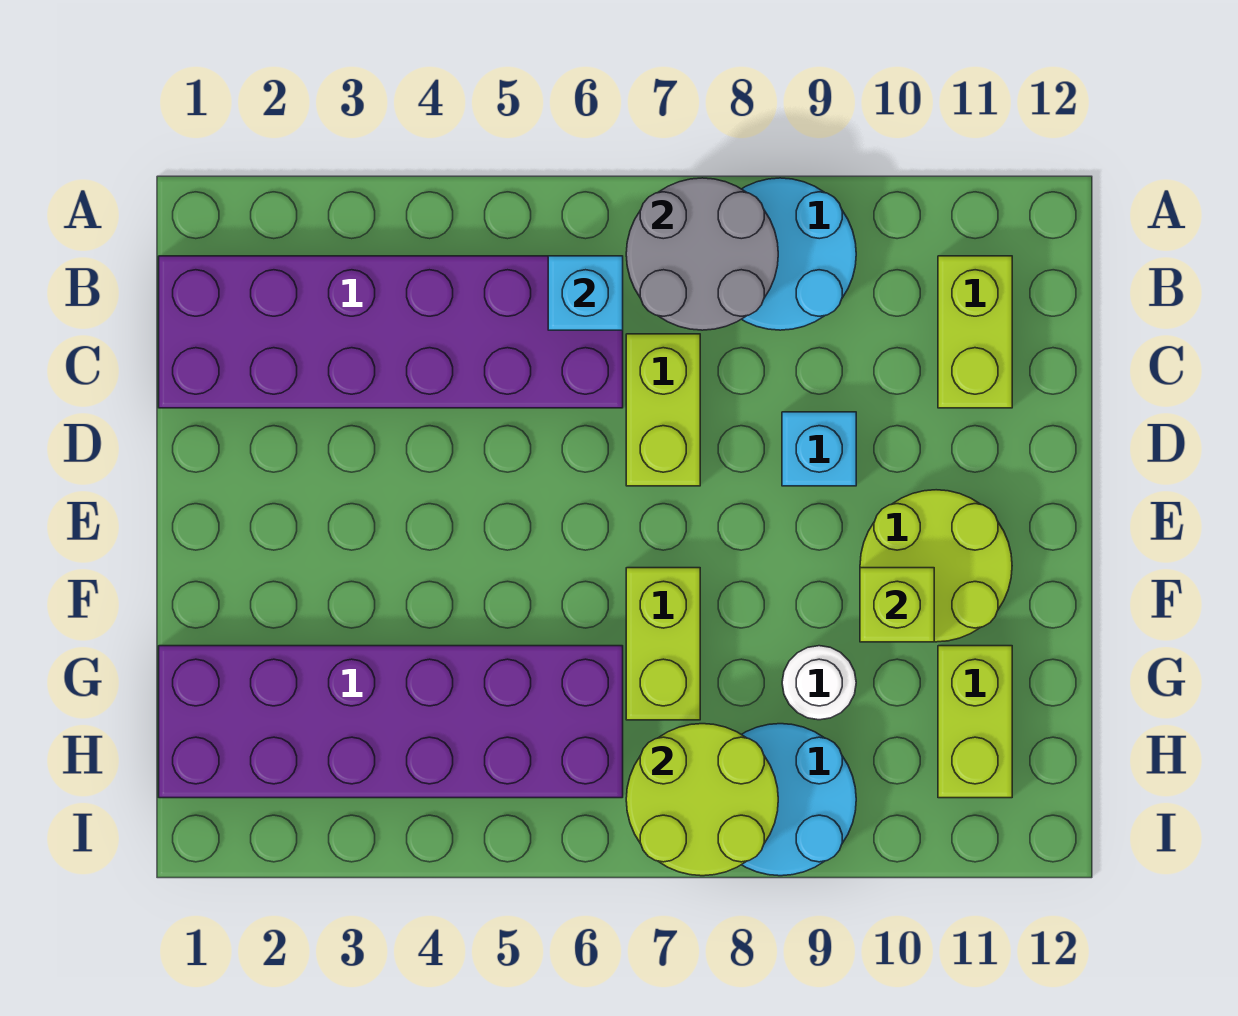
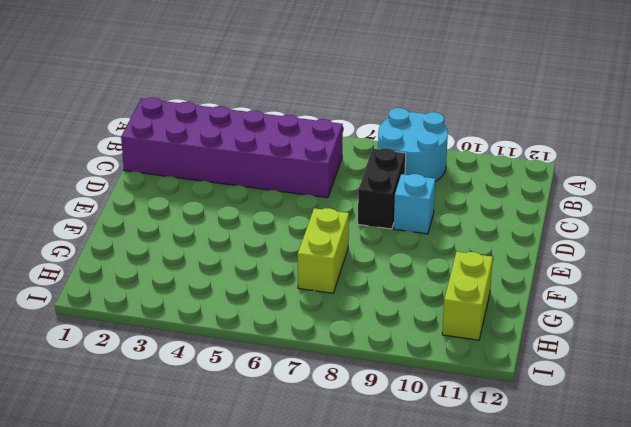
black 1x2 brick [358,148,406,229] -> none
none -> lime 1x2 brick [938,256,1012,408]
none -> lime 1x2 brick [626,334,700,486]
none -> lime 2x2 round brick [860,490,1012,642]

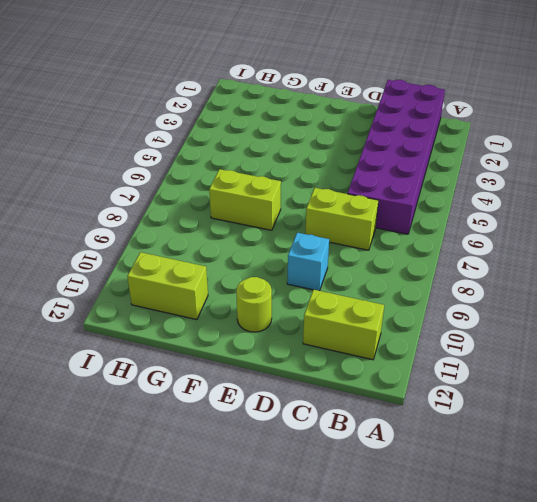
lime 1x1 round brick [236,277,272,332] -> lime 2x2 round brick [860,490,1012,642]
none -> cyan 2x2 round brick [742,178,856,330]
none -> purple 2x6 brick [159,646,623,798]
none -> white 1x1 round brick [782,646,856,720]

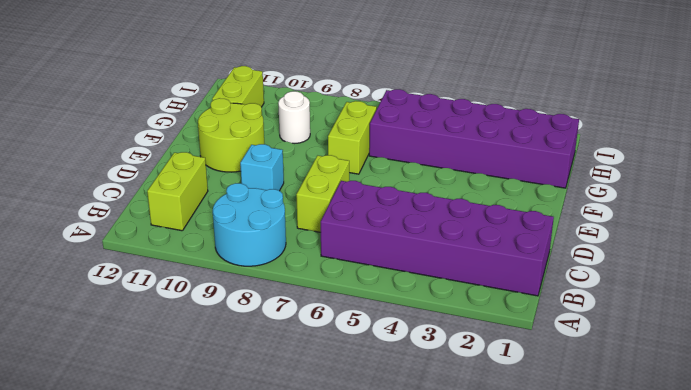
none -> cyan 2x2 round brick [741,724,856,876]
none -> grey 2x2 round brick [626,178,778,330]
none -> cyan 1x1 brick [548,256,623,330]

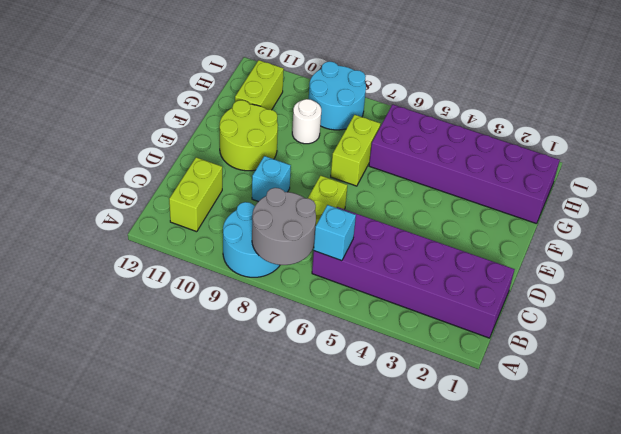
none -> lime 1x1 brick [860,568,934,642]
none -> lime 2x2 round brick [626,724,778,876]

